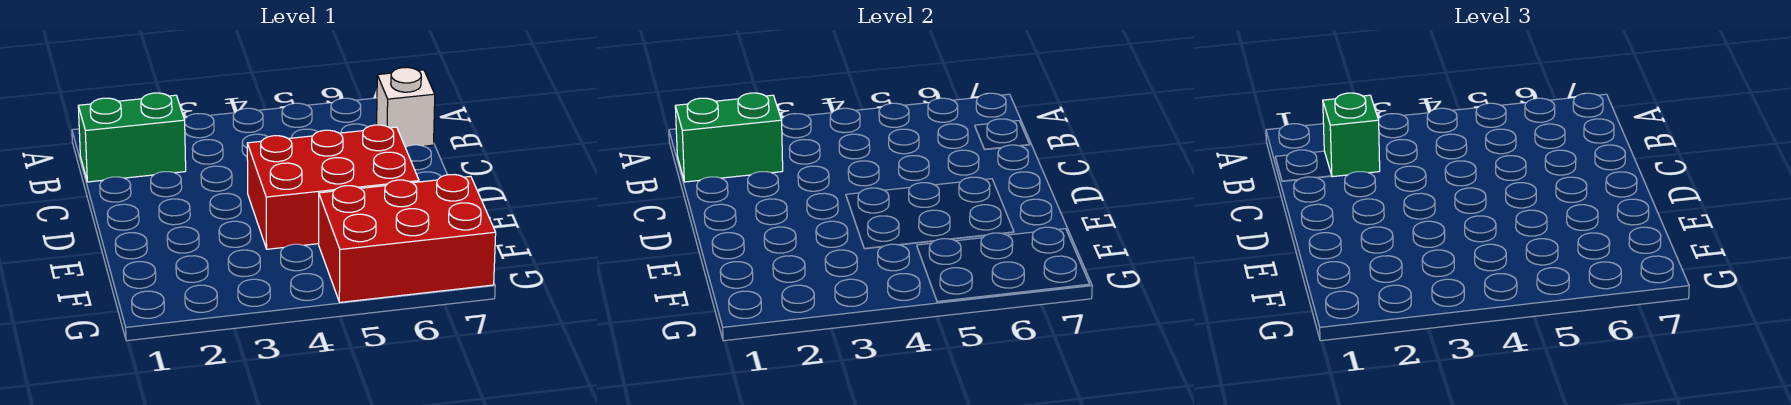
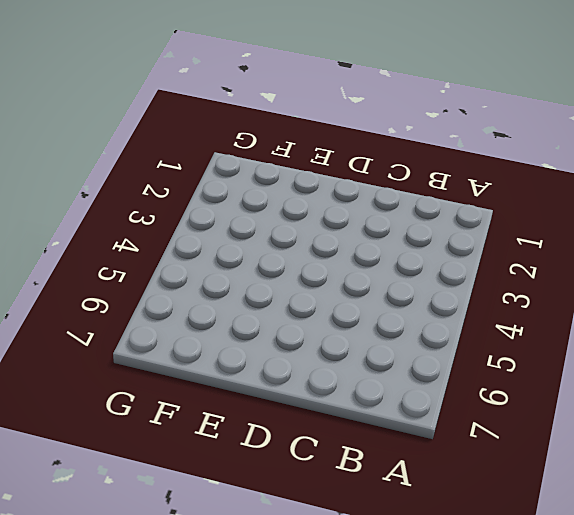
none -> green 1x2 brick [78,93,186,182]
none -> white 1x1 brick [377,67,435,147]

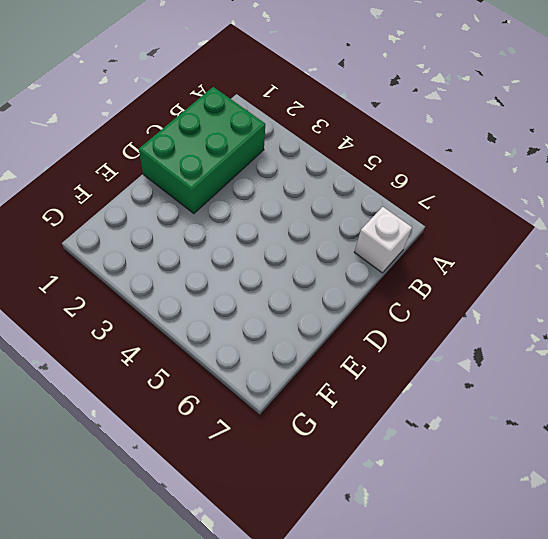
green 2x3 brick [139,87,265,214] -> green 1x2 brick [78,93,186,182]
none -> red 2x3 brick [247,125,419,249]
none -> red 2x3 brick [319,175,496,302]

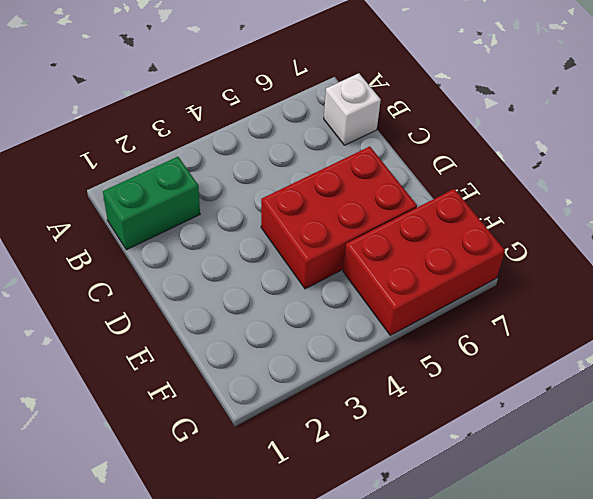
none -> green 1x2 brick [675,93,783,182]
none -> green 1x1 brick [1323,93,1380,177]

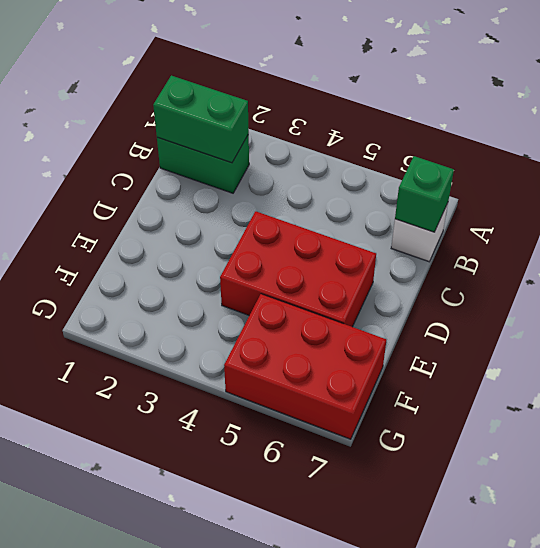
green 1x1 brick [395,156,454,232] -> green 1x1 brick moved to [1323,93,1380,177]

